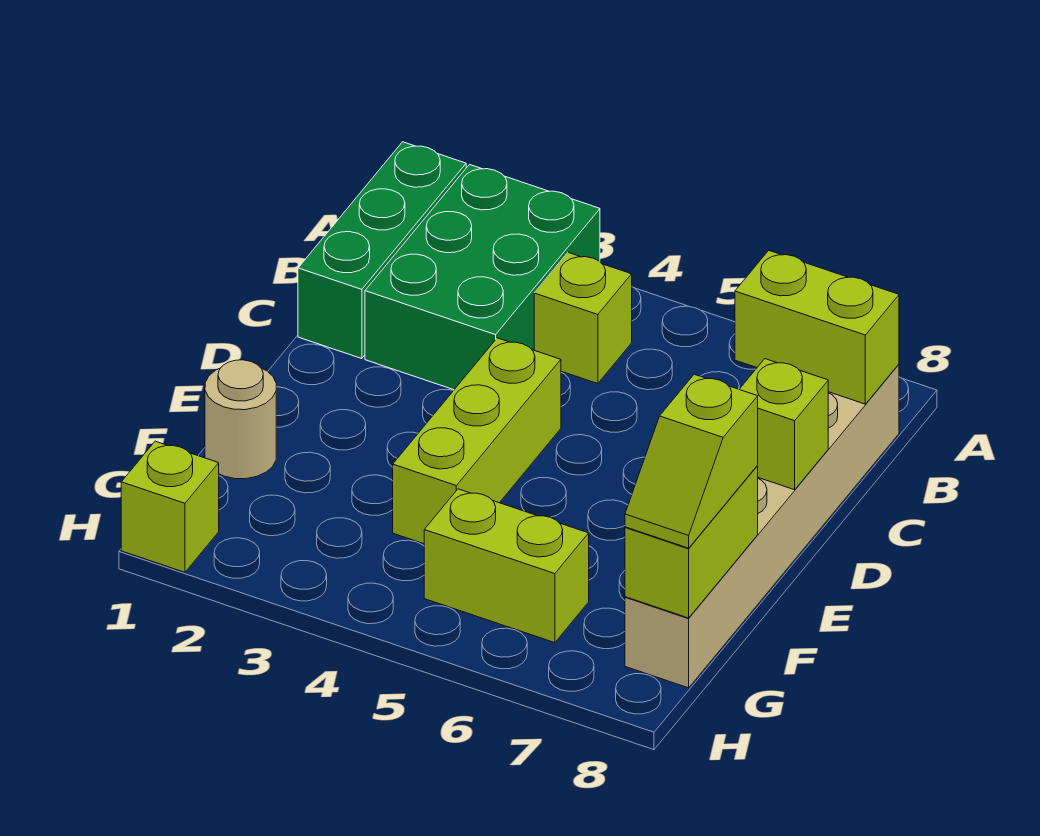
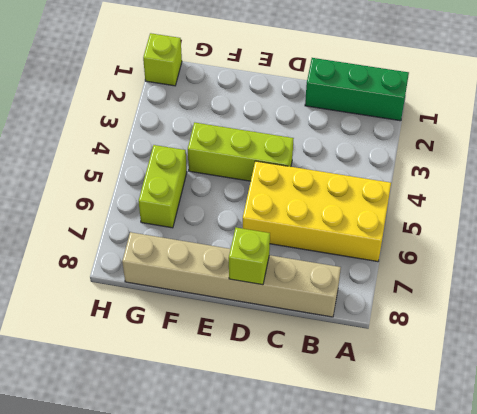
yellow 2x4 brick [243,161,391,262] -> none
none -> green 2x3 brick [365,164,600,390]
none -> lime 1x1 brick [534,253,632,384]
none -> tan 1x1 round brick [205,360,276,479]

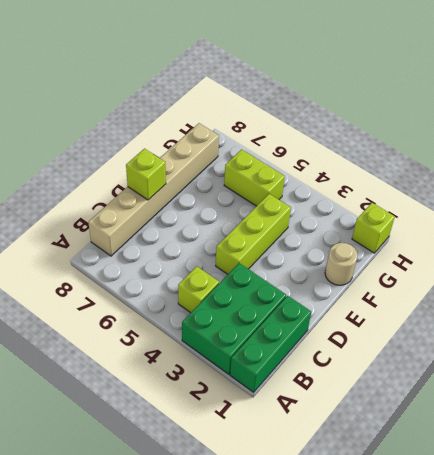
none -> lime 1x2 brick [735,250,899,404]
none -> lime 1x2 brick [625,466,758,618]
none -> lime 1x2 slope [625,374,758,548]

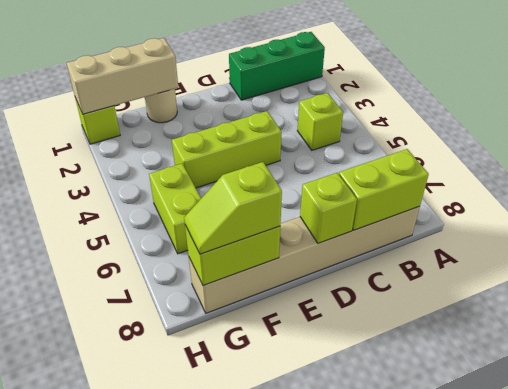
lime 1x2 brick [339,149,429,230] -> lime 1x2 brick turned to [735,250,899,404]
tan 1x3 brick [67,38,178,114] -> none
none -> green 2x3 brick [365,164,600,390]

